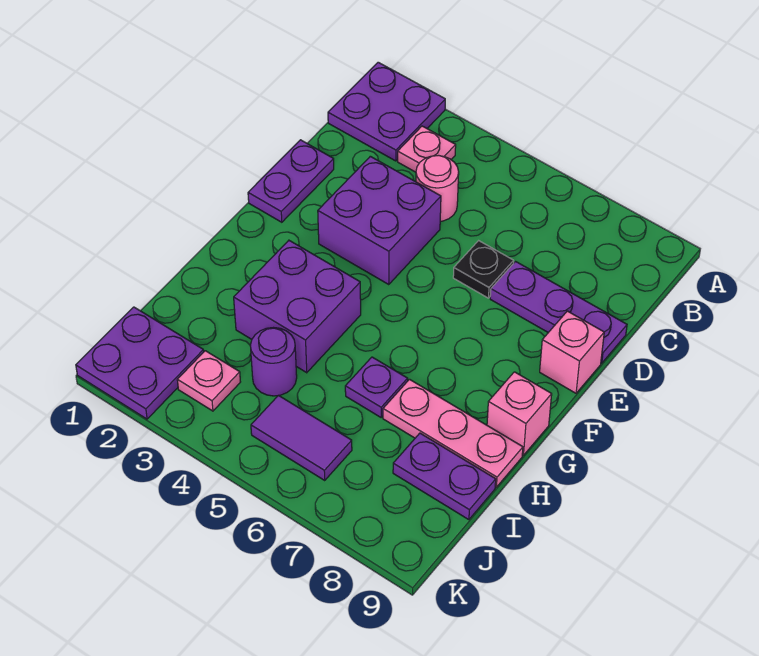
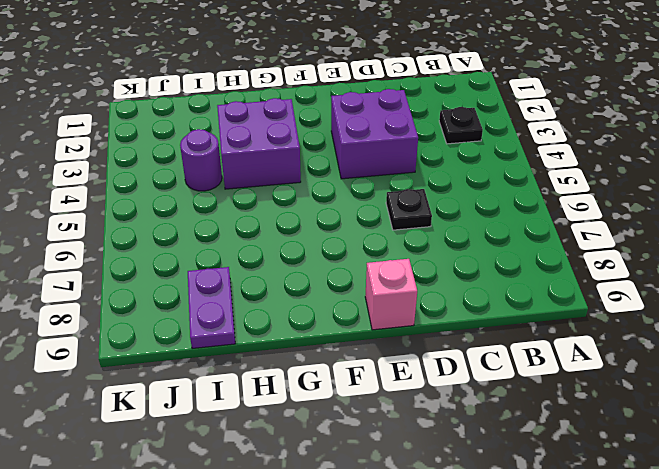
black 1x1 plate [439,107,483,144] -> pink 1x1 plate [398,126,456,172]
none -> purple 2x2 plate [328,62,445,161]
none -> pink 1x1 round brick [416,155,459,221]
none -> purple 1x2 plate [248,140,334,222]

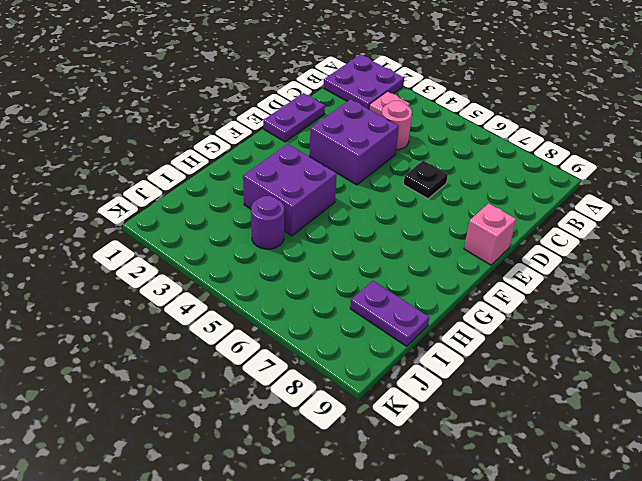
none -> purple 1x3 plate [490,262,627,363]
none -> pink 1x1 brick [487,372,552,455]
none -> purple 1x1 plate [345,357,408,417]

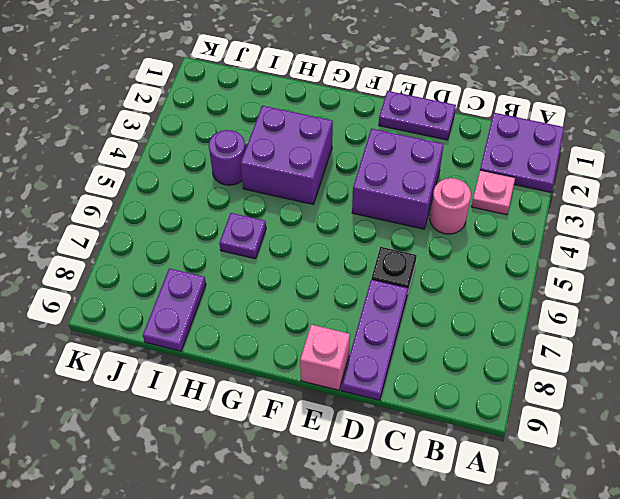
none -> pink 1x1 brick [487,372,552,455]
none -> pink 1x3 plate [383,379,523,487]
none -> purple 2x2 plate [76,307,204,419]

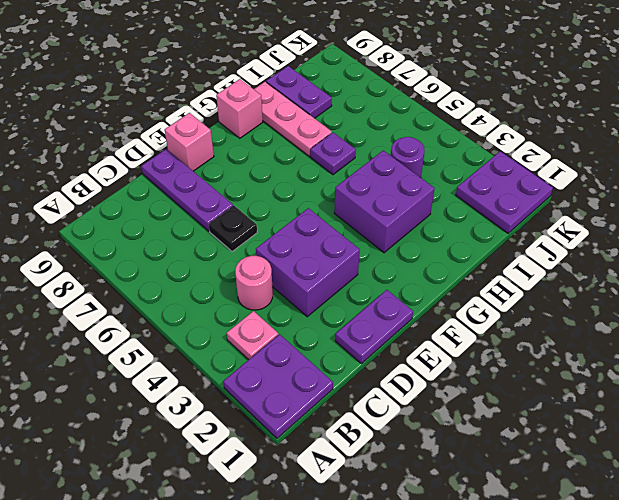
none -> pink 1x1 plate [177,351,240,411]
none -> purple 1x2 tile [251,395,352,480]

